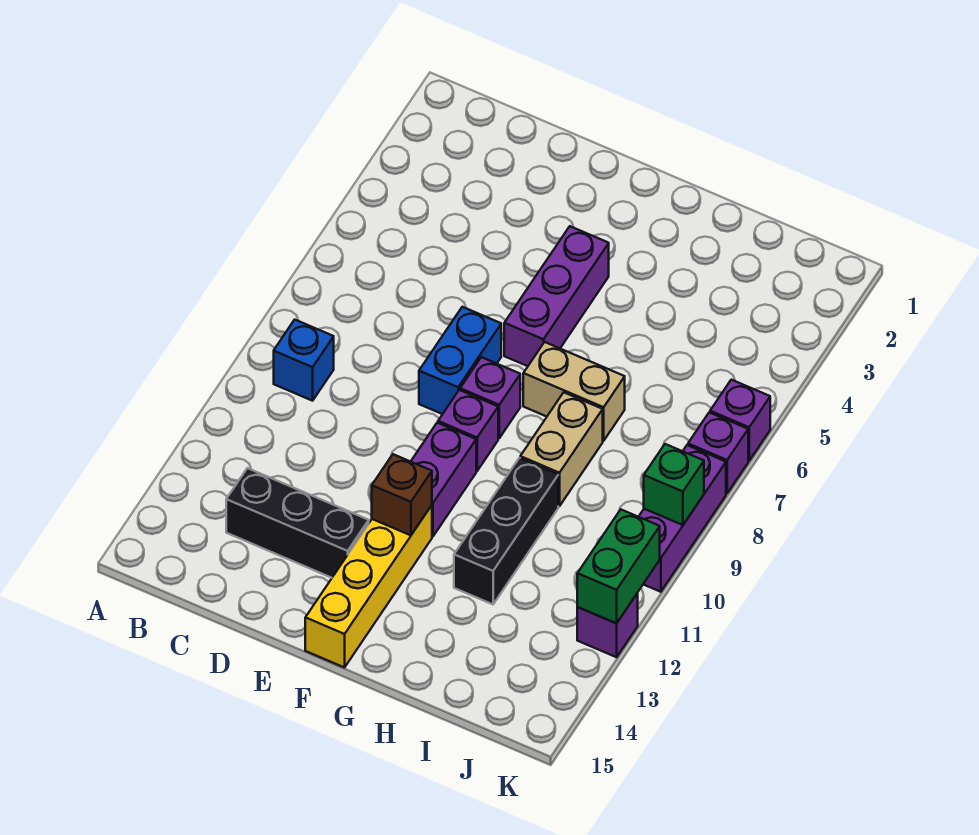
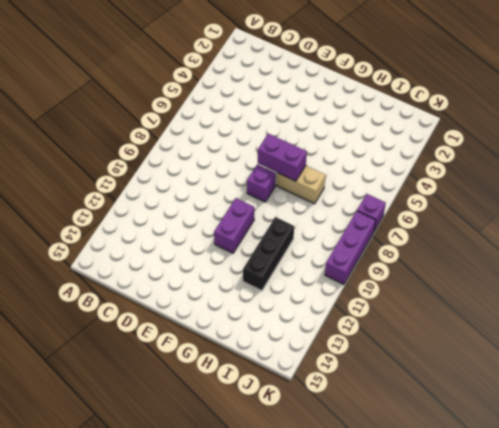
purple 1x2 brick [258,134,307,181] -> none
none -> blue 1x1 brick [274,320,334,401]
none -> black 1x3 brick [226,468,369,578]
none -> blue 1x2 brick [419,307,501,414]

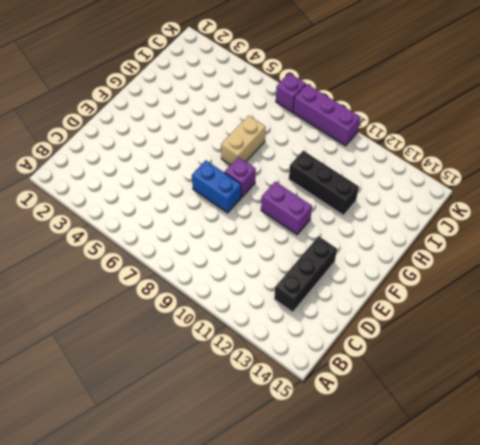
none -> blue 1x1 brick [274,320,334,401]
none -> purple 1x3 brick [504,226,609,366]
none -> purple 1x1 brick [438,390,498,471]

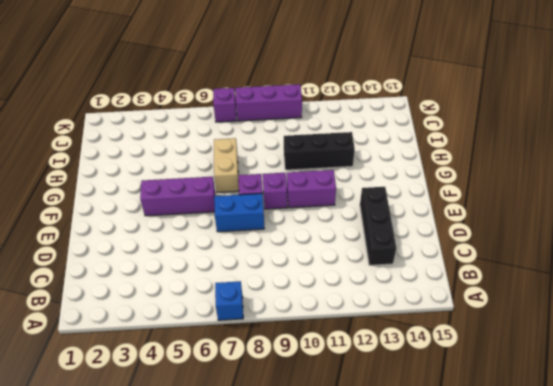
blue 1x1 brick [215,281,243,320] -> blue 1x1 brick moved to [274,320,334,401]
none -> yellow 1x4 brick [305,505,432,668]
none -> tan 1x2 brick [520,392,603,506]
none -> purple 1x1 brick [710,380,770,461]

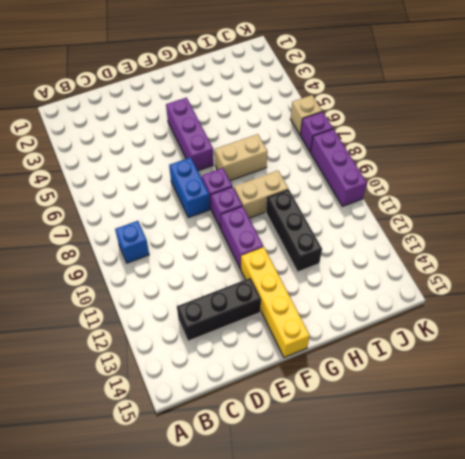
tan 1x2 brick [234,171,288,218] -> tan 1x2 brick turned to [520,392,603,506]
tan 1x1 brick [291,95,322,135] -> purple 1x1 brick [710,380,770,461]
none -> purple 1x1 brick [577,593,638,657]
none -> brown 1x1 brick [372,454,432,535]
none -> green 1x1 brick [644,444,704,525]

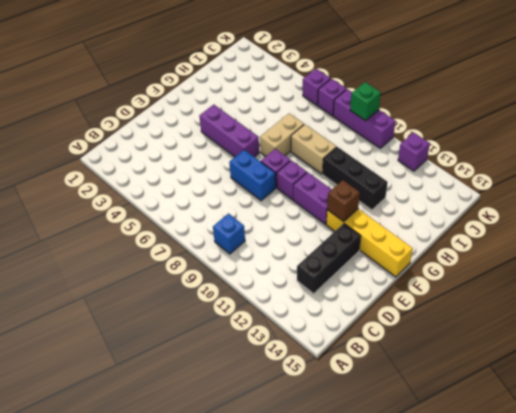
none -> green 1x2 brick [577,510,660,623]

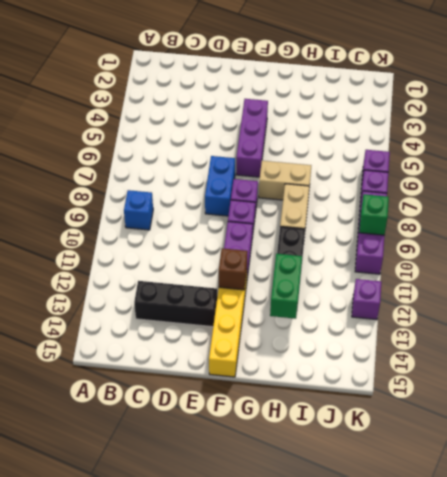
green 1x2 brick [270,254,302,319] -> green 1x2 brick moved to [577,510,660,623]

